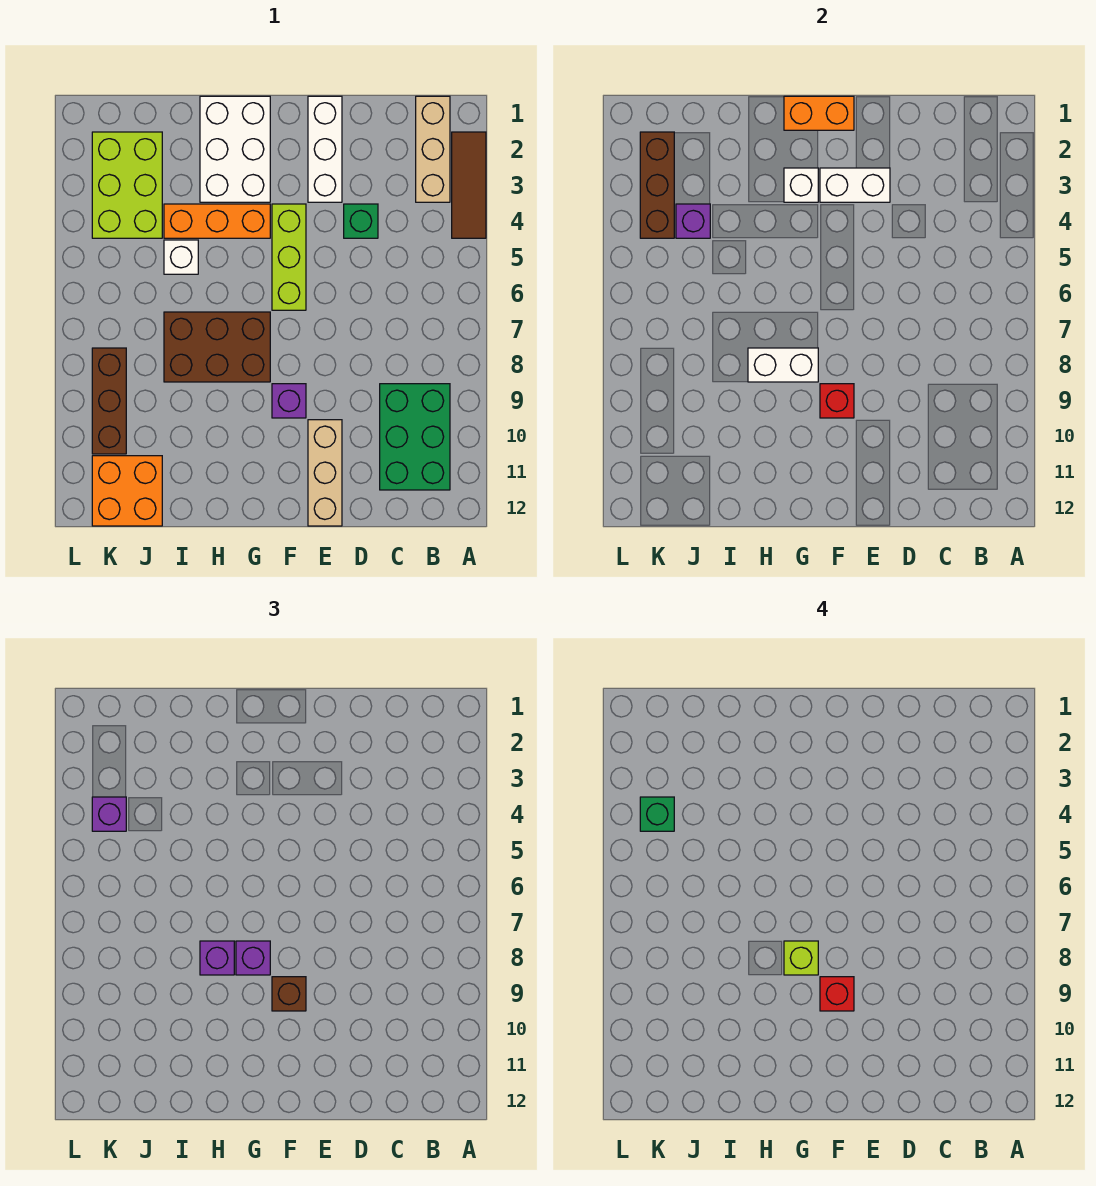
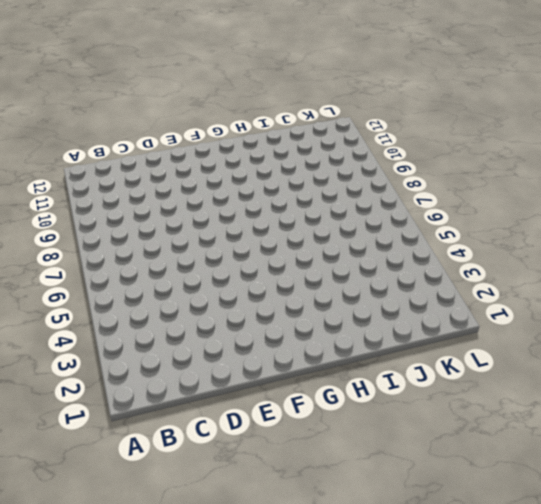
none -> brown 1x3 tile [452,132,486,238]
none -> tan 1x3 brick [416,96,450,202]
none -> green 2x3 brick [380,384,450,490]

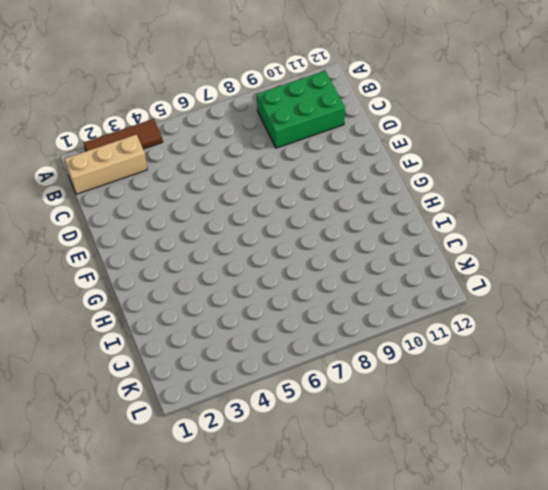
none -> green 1x1 brick [344,204,378,238]
none -> white 1x3 brick [308,96,342,202]
none -> tan 1x3 brick [308,420,342,526]

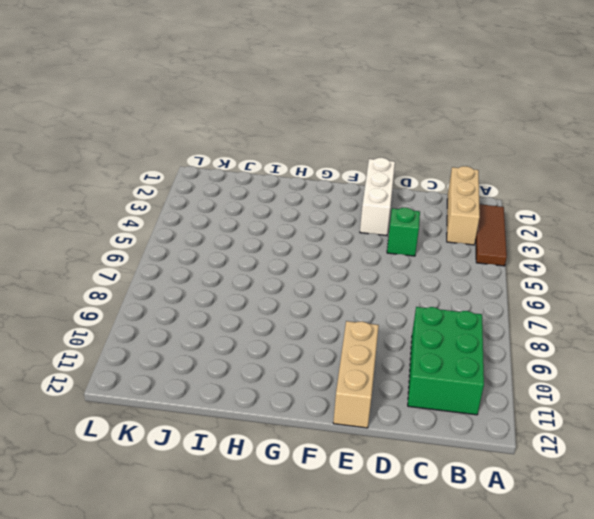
none -> lime 1x3 brick [272,204,306,310]
none -> purple 1x1 brick [272,384,306,418]
none -> white 2x3 brick [200,96,270,202]

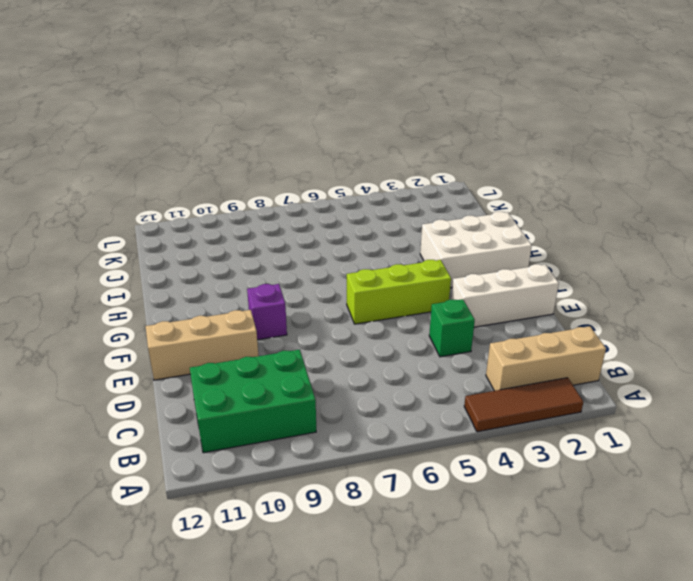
none -> orange 1x3 brick [164,204,270,238]
none -> brown 2x3 brick [164,312,270,382]
none -> white 1x1 brick [164,240,198,274]

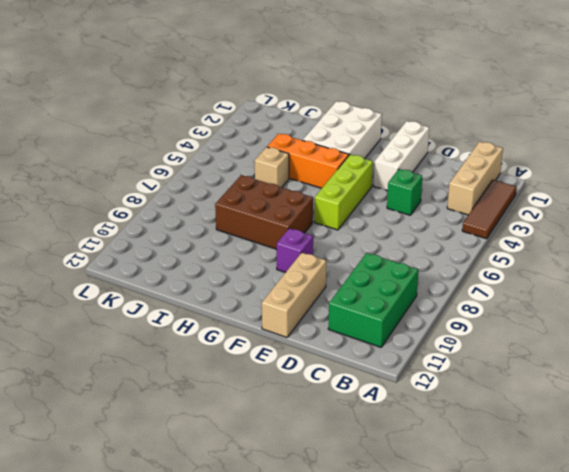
tan 1x1 brick [255,147,289,187] -> white 1x1 brick [164,240,198,274]
none -> lime 2x3 brick [92,132,162,238]
none -> orange 2x2 brick [92,456,162,526]
none -> brown 1x3 brick [92,348,126,454]

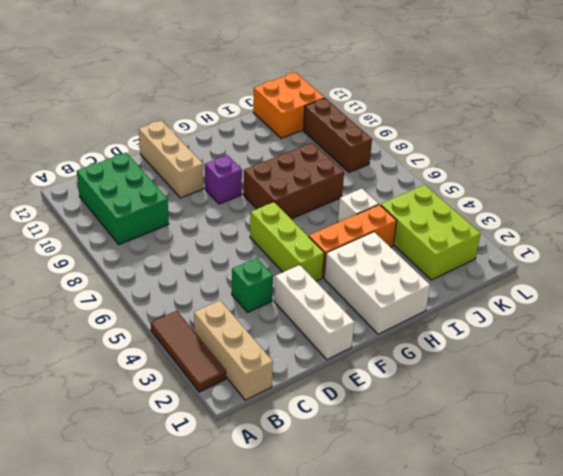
none -> white 1x2 brick [820,168,890,202]
none -> orange 1x2 brick [784,96,854,130]
none -> red 1x1 brick [820,384,854,418]

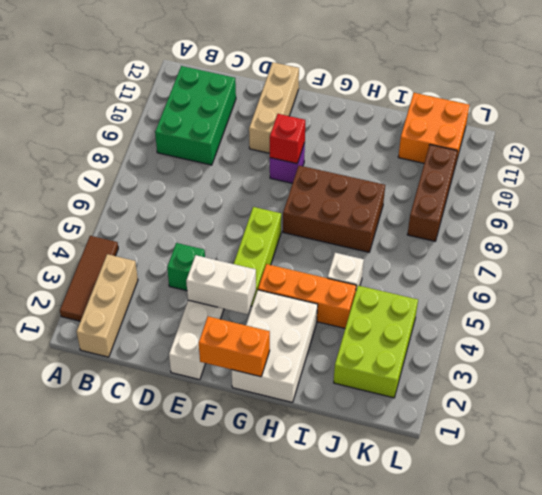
none -> white 1x1 brick [784,168,818,202]
none -> white 1x2 brick [748,348,818,382]
none -> purple 1x1 brick [676,204,710,238]

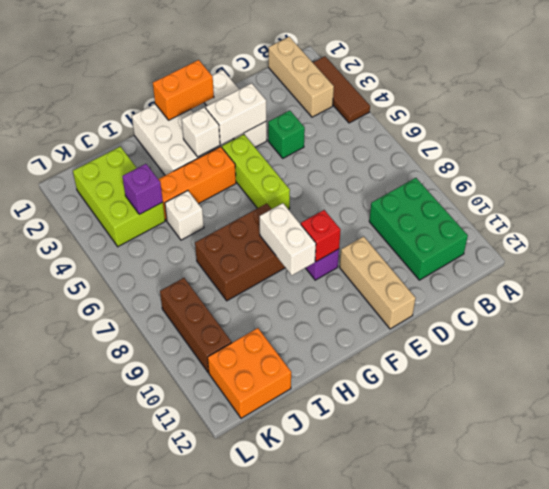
white 1x2 brick [260,203,316,275] -> white 1x2 brick turned to [748,348,818,382]
none -> brown 1x3 brick [640,132,674,238]
none -> brown 1x1 brick [272,977,306,1011]
none -> purple 1x1 brick [236,941,270,975]

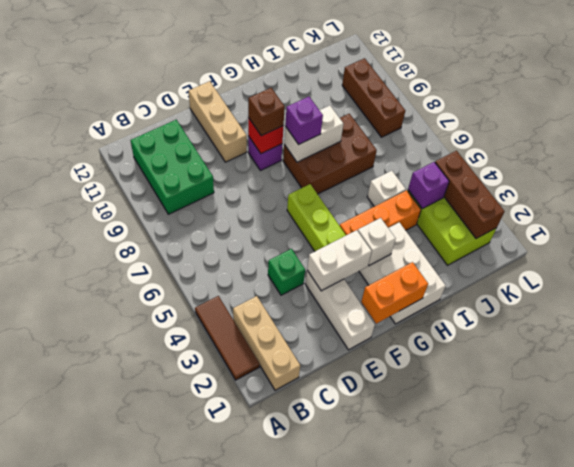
none -> orange 2x2 brick [92,456,162,526]
none -> purple 1x1 brick [200,941,234,975]
none -> purple 1x1 brick [92,797,126,831]

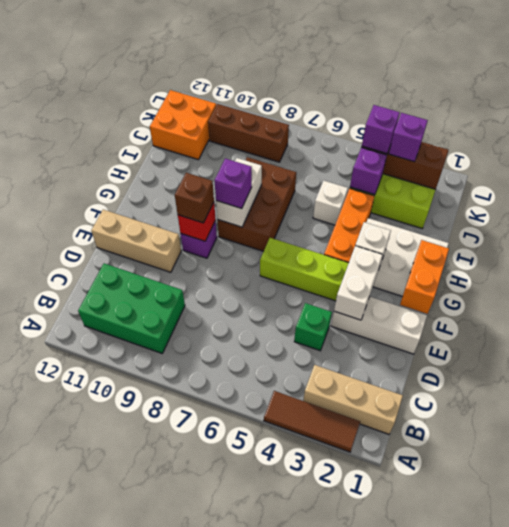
purple 1x1 brick [389,113,428,162] -> purple 1x1 brick moved to [200,941,234,975]
none -> red 1x1 brick [820,977,854,1011]
none -> lime 1x1 brick [784,941,818,975]
none -> green 1x1 brick [640,797,674,831]

